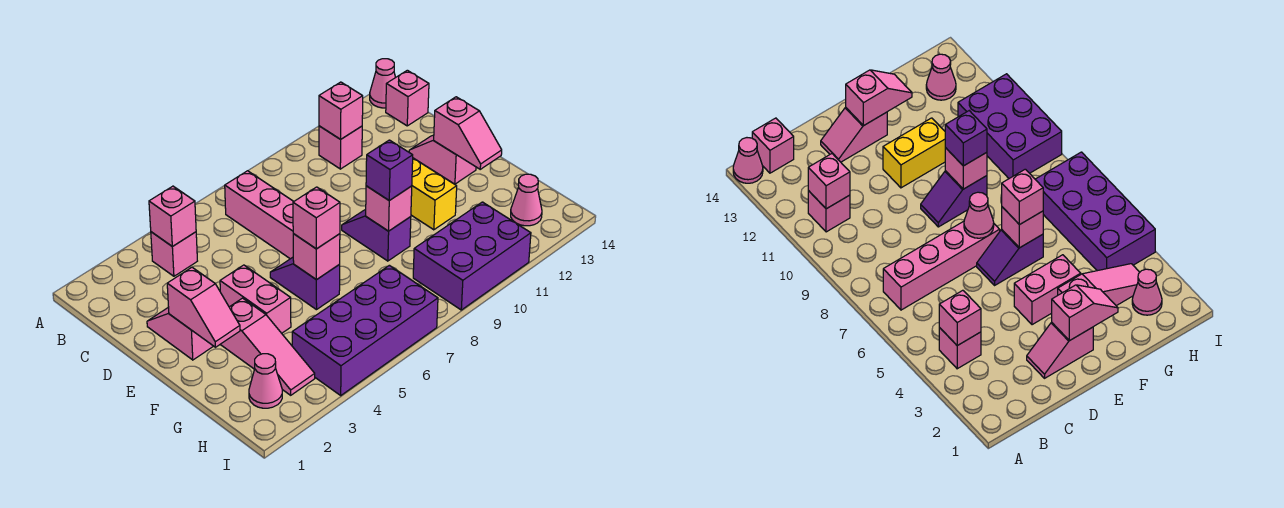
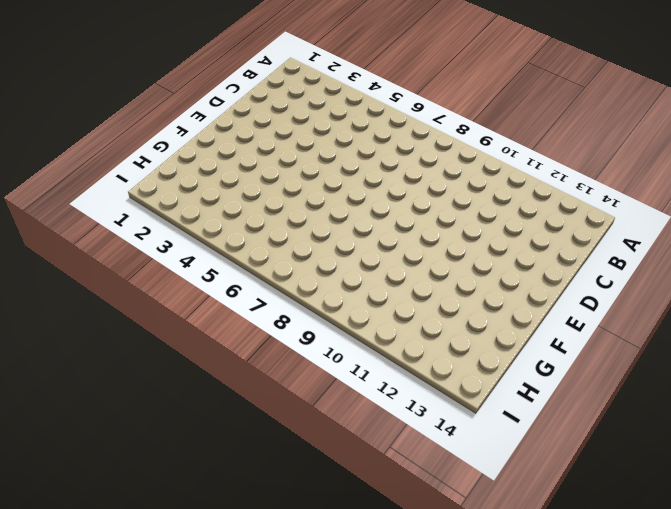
none -> pink 1x1 cone [370,59,396,108]
none -> pink 1x1 brick [151,232,197,276]
none -> pink 1x4 brick [225,171,294,259]

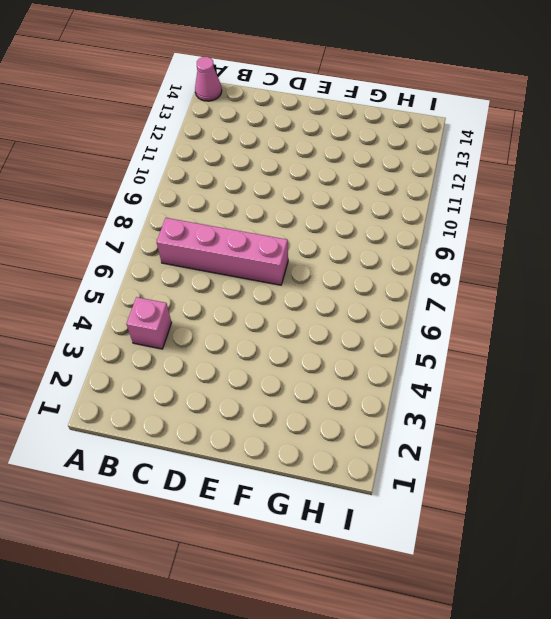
none -> pink 1x1 brick [319,126,362,169]
none -> pink 1x1 brick [386,70,429,126]
none -> pink 1x2 slope [147,307,213,360]

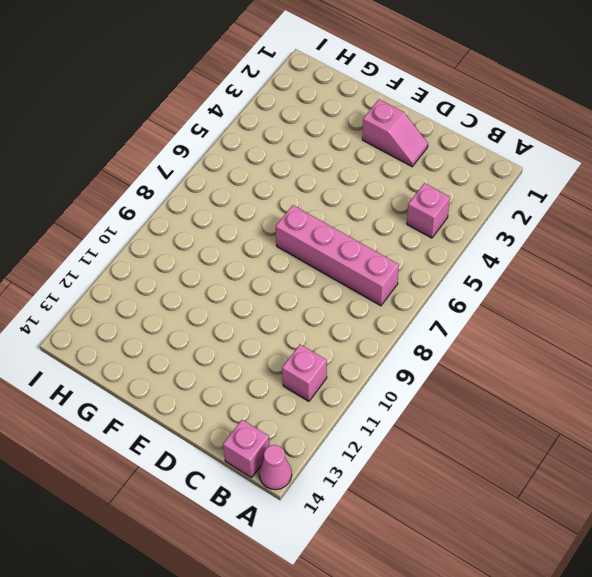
none -> pink 1x2 slope [409,135,476,184]
none -> pink 1x2 brick [220,265,291,333]
none -> purple 1x2 slope [270,257,340,310]

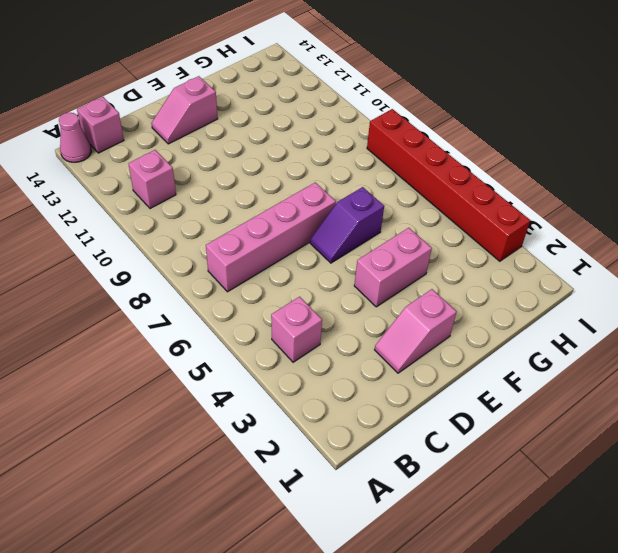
red 1x6 brick [367,109,530,261] -> purple 2x4 brick [292,265,438,395]
none -> purple 1x2 slope [342,210,411,261]
none -> yellow 1x2 brick [411,158,457,230]
none -> pink 1x3 slope [220,298,315,395]

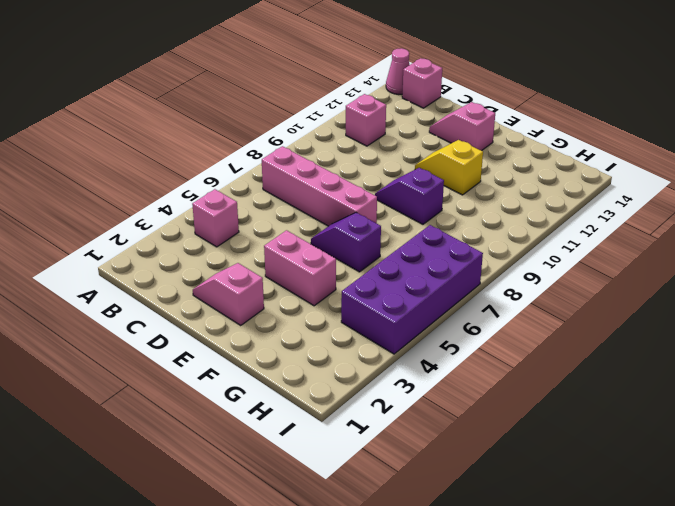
yellow 1x2 slope [415,140,483,195] -> yellow 1x2 brick [411,158,457,230]
none -> pink 1x3 slope [220,298,315,395]
none -> pink 1x1 cone [249,354,282,408]
none -> purple 2x3 brick [413,202,531,310]

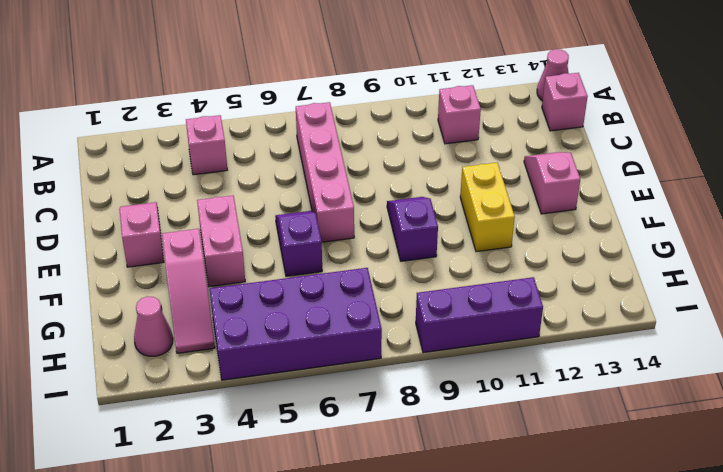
purple 1x3 brick [416,277,543,353] -> purple 2x3 brick [413,202,531,310]
none -> pink 1x1 cone [511,174,542,226]
none -> pink 1x1 brick [149,186,196,247]
none -> pink 1x1 brick [319,82,363,139]

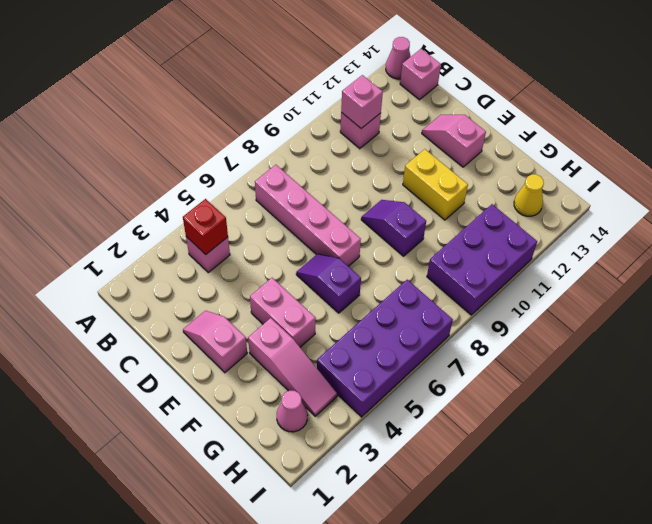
red 1x1 brick [183,199,228,254] -> pink 1x1 brick [149,186,196,247]
yellow 1x1 cone [514,174,544,216] -> pink 1x1 cone [511,174,542,226]
none -> pink 1x2 slope [167,267,240,347]
none -> pink 1x1 cone [964,192,994,238]
none -> pink 1x2 slope [434,97,502,169]

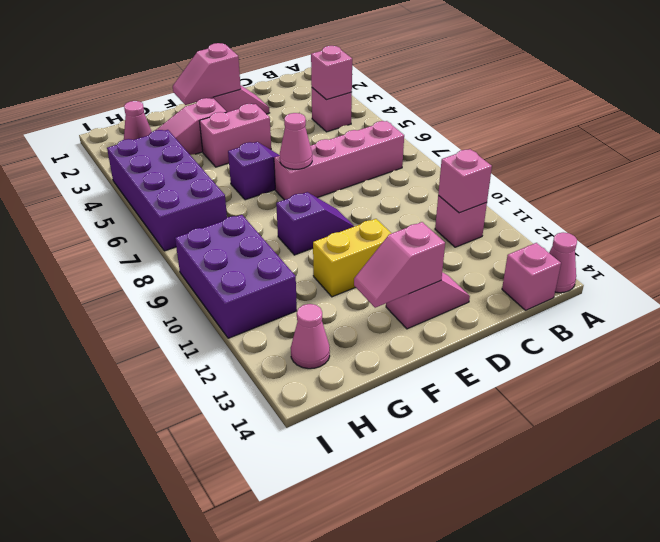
none -> pink 1x1 brick [293,234,340,280]
none -> pink 1x1 brick [366,186,412,231]
none -> pink 1x1 brick [293,187,340,249]

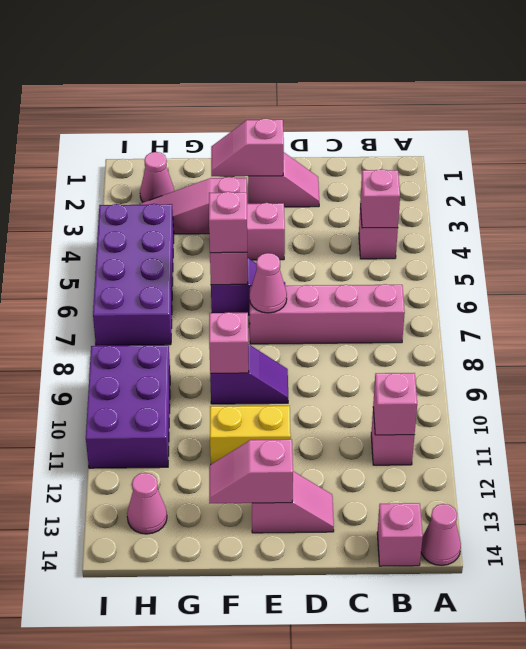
none -> purple 1x1 brick [366,140,413,201]

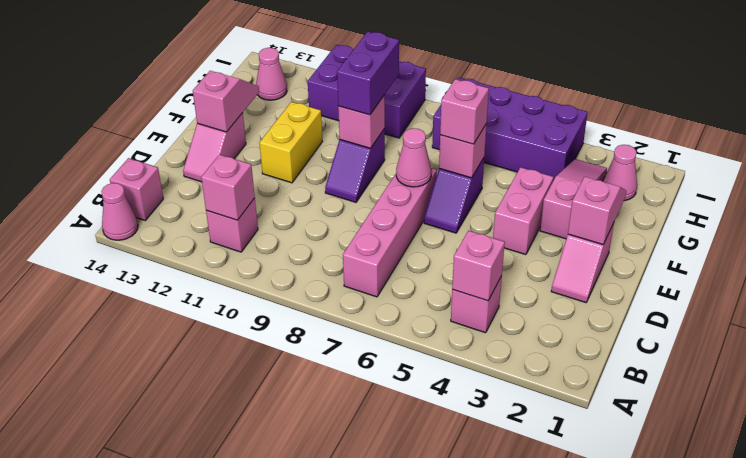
purple 1x2 brick [337,32,399,115] -> purple 1x1 brick [366,140,413,201]

